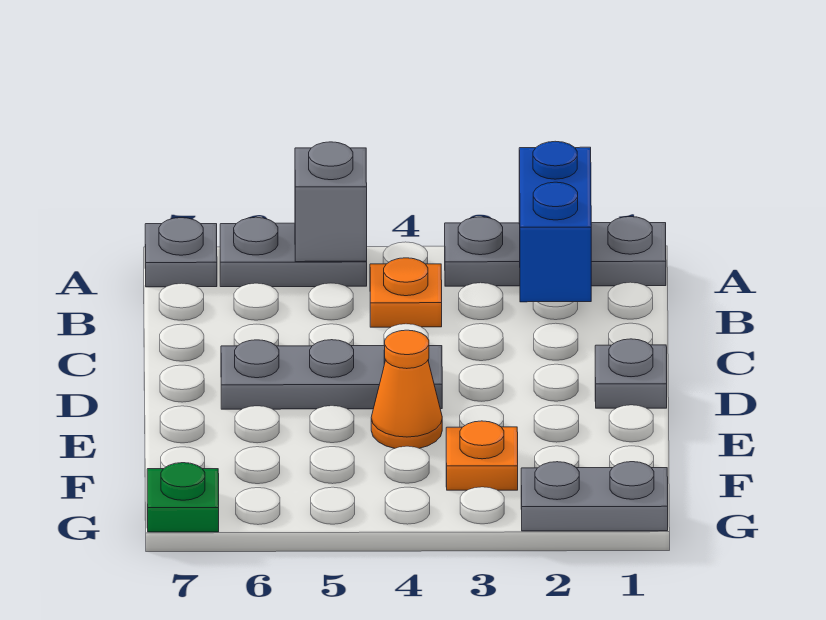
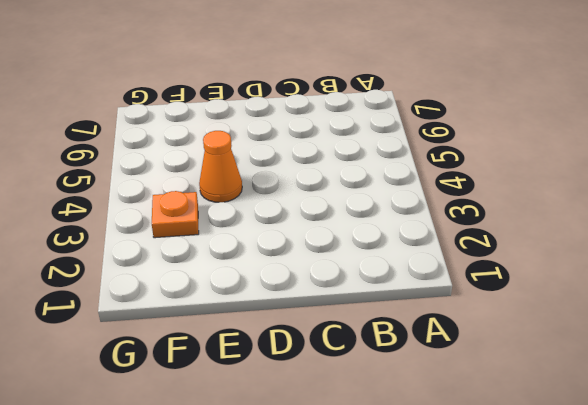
none -> grey 1x3 plate [445,217,666,286]
none -> grey 1x2 plate [220,217,367,287]
none -> grey 1x1 plate [145,218,217,287]

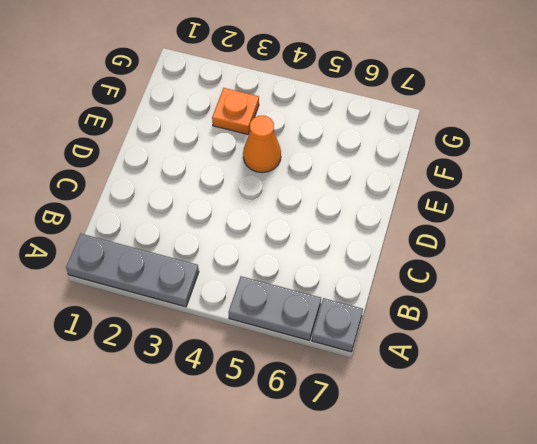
none -> orange 1x1 plate [370,258,442,327]
none -> grey 1x1 plate [595,339,667,408]
none -> grey 1x3 plate [221,340,442,409]

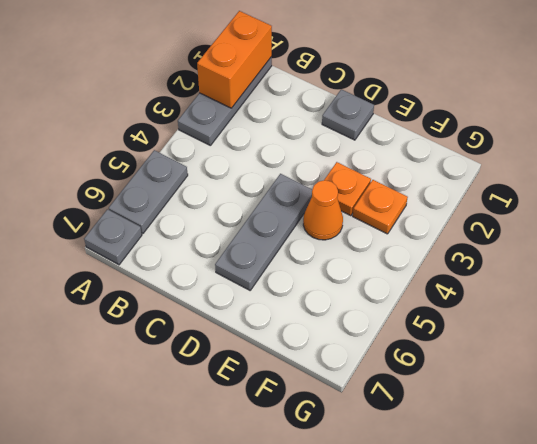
orange 1x2 brick [197,11,272,108] -> blue 1x2 brick [519,141,591,302]
orange 1x1 plate [324,162,371,216] -> orange 1x1 plate moved to [370,258,442,327]
none -> grey 1x2 plate [521,462,668,531]
none -> green 1x1 plate [147,463,219,532]
none -> grey 1x1 brick [295,142,367,262]

